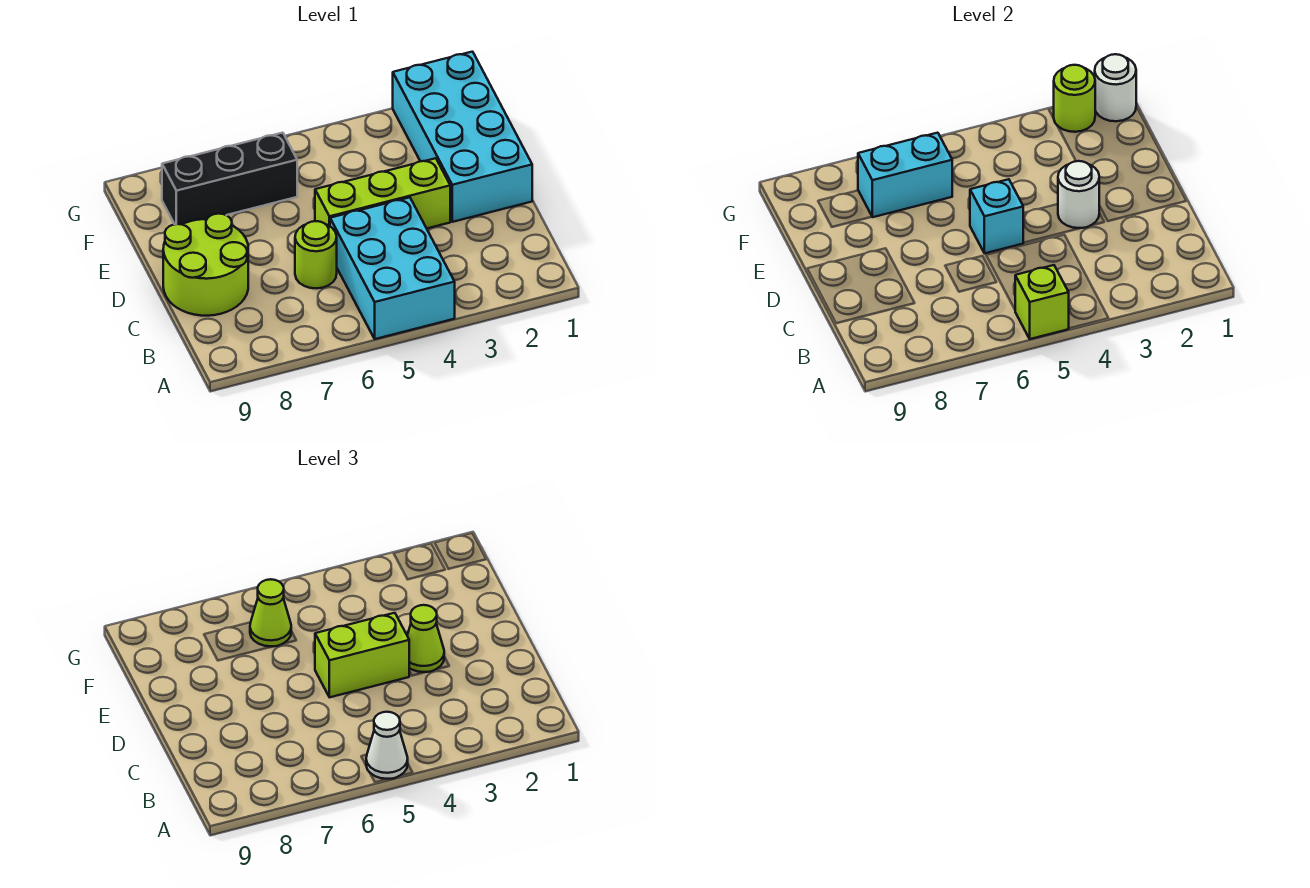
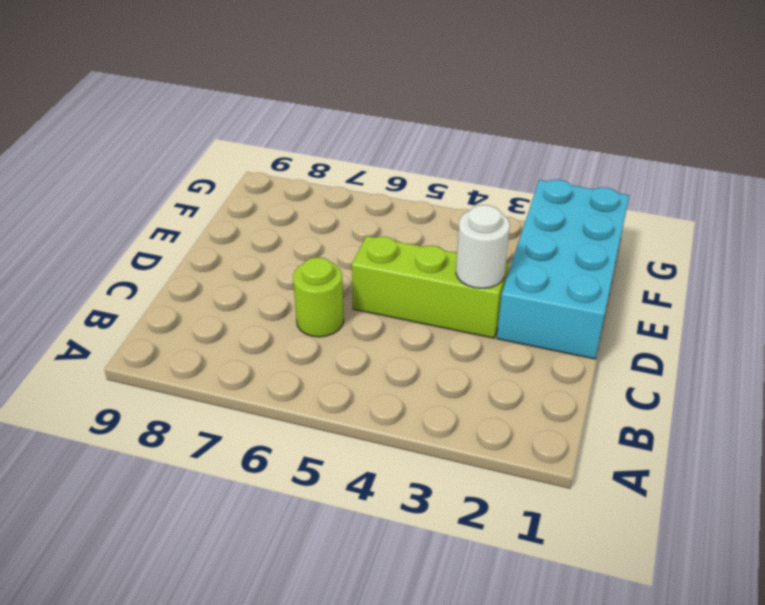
none -> cyan 2x3 brick [330,197,455,339]
none -> lime 2x2 round brick [163,214,248,316]
none -> black 1x3 brick [162,133,297,225]

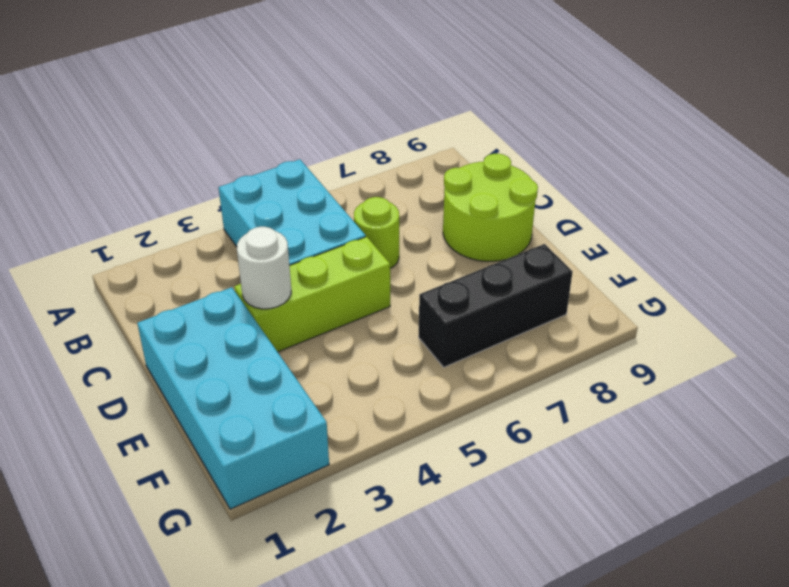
none -> lime 1x1 brick [1015,265,1069,339]
none -> cyan 1x1 brick [970,179,1023,253]
none -> cyan 1x2 brick [858,133,952,217]

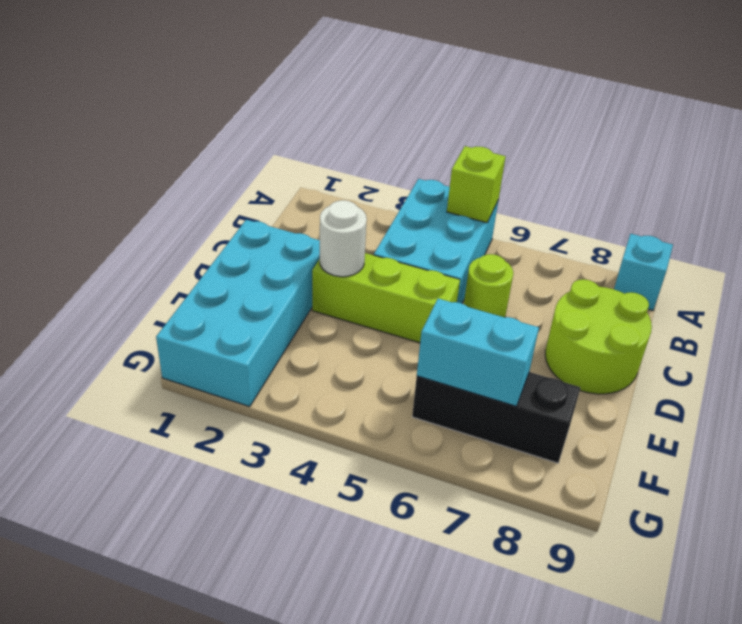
cyan 1x1 brick [614,234,673,311] -> cyan 1x1 brick moved to [970,179,1023,253]
none -> white 1x1 round brick [1095,54,1136,121]
none -> lime 1x1 round brick [1054,65,1095,132]
none -> white 1x1 cone [366,712,408,779]

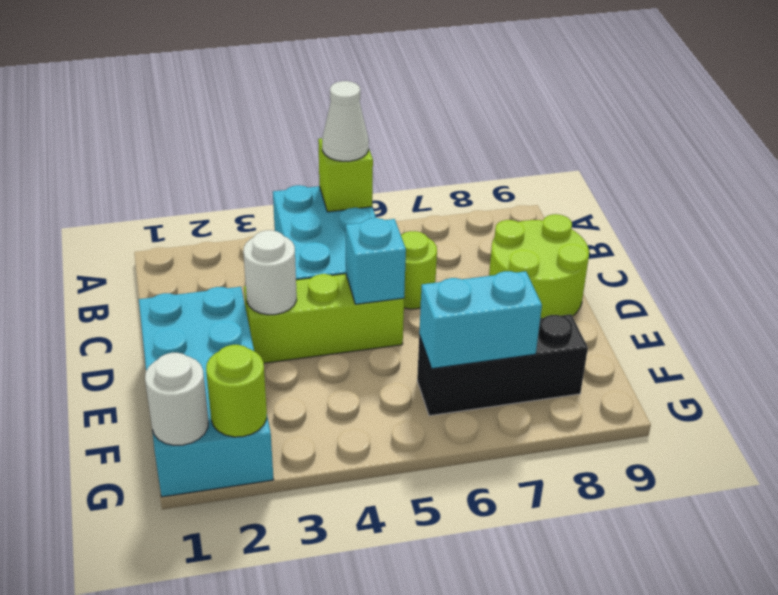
none -> lime 1x1 cone [407,605,444,672]
none -> lime 1x2 brick [315,613,409,697]
none -> lime 1x1 cone [250,579,291,647]

